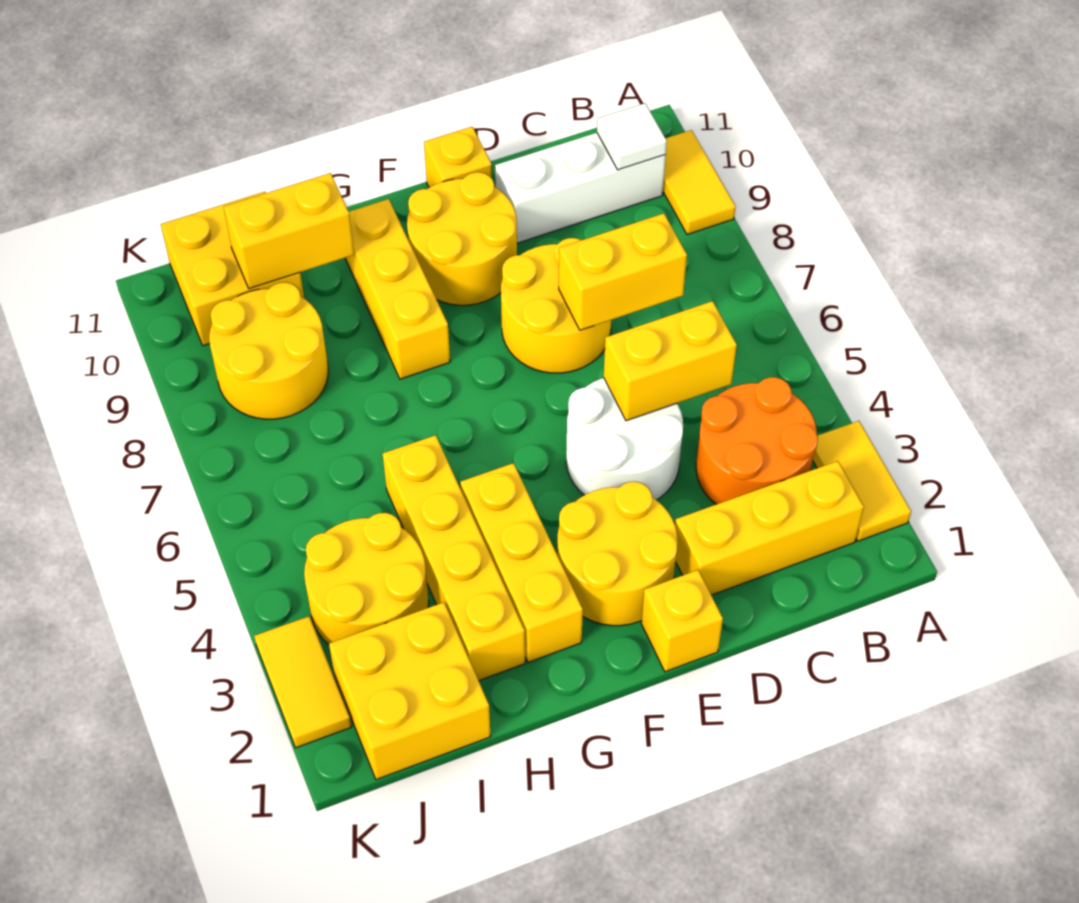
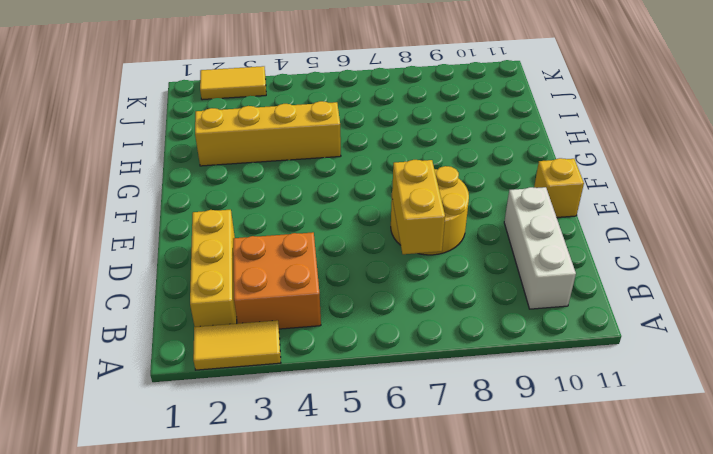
orange 2x2 brick [233,232,321,329] -> orange 2x2 round brick [696,377,818,504]
none -> yellow 1x2 tile [663,130,736,235]
none -> white 2x2 round brick [566,378,683,500]
none -> yellow 1x1 brick [641,570,723,672]

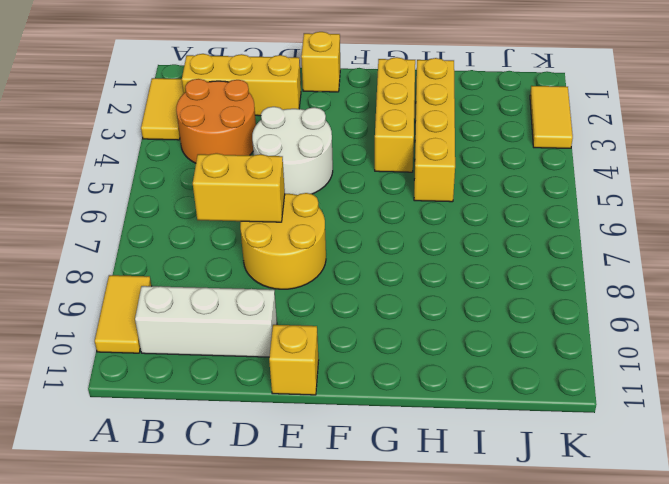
none -> yellow 2x2 round brick [557,482,678,626]
none -> yellow 2x2 round brick [407,172,517,305]
none -> yellow 1x3 brick [345,199,450,379]

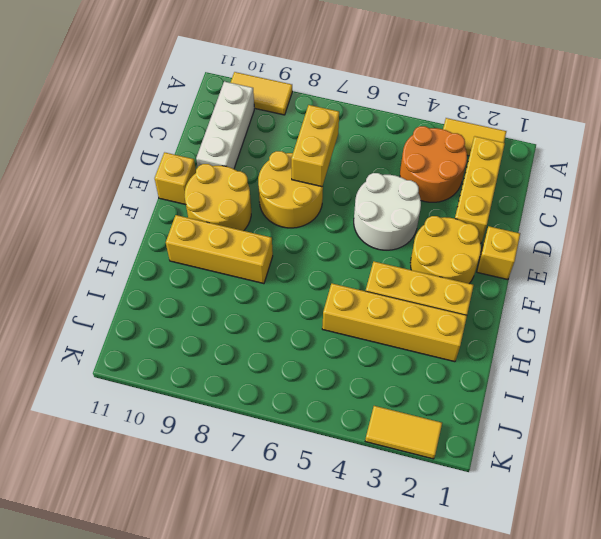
none -> yellow 2x2 brick [329,602,491,780]
none -> yellow 2x2 round brick [304,513,429,644]
none -> yellow 2x2 round brick [209,282,328,419]

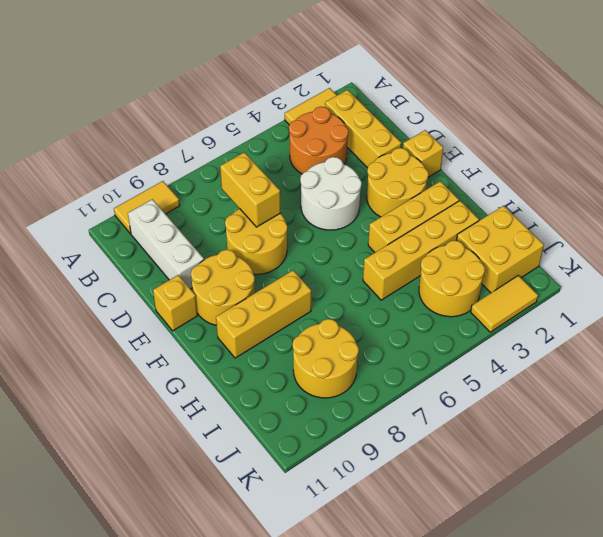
none -> yellow 2x2 brick [161,192,304,346]
none -> white 1x1 tile [597,103,667,170]
none -> yellow 1x2 brick [604,301,737,421]

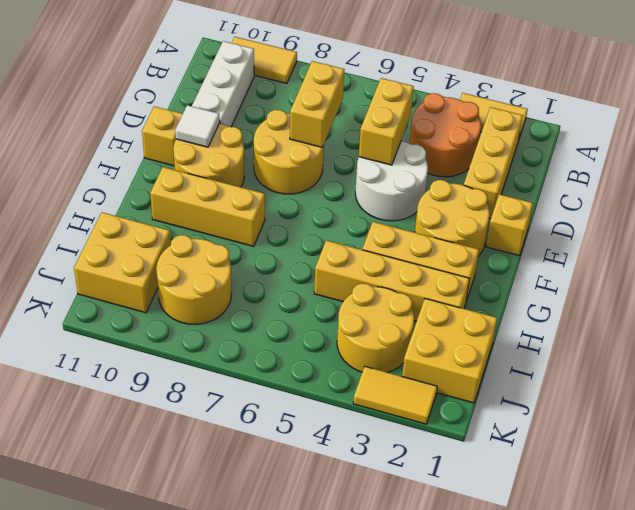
white 1x1 tile [175,105,220,147] -> white 1x1 tile moved to [597,103,667,170]
none -> yellow 1x2 brick [224,173,354,289]

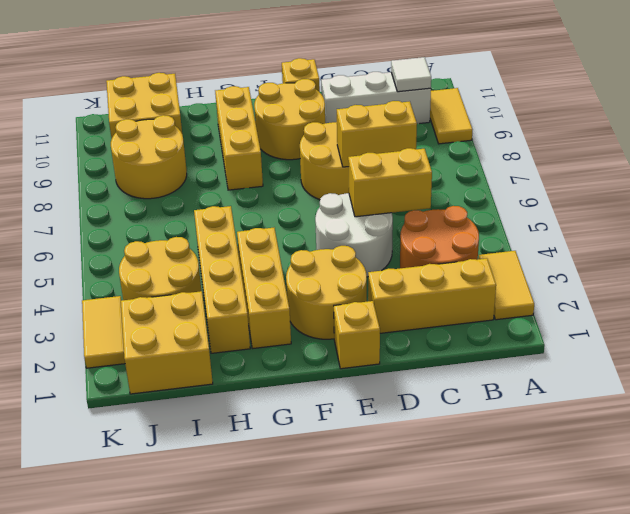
none -> yellow 1x2 brick [224,173,354,289]

